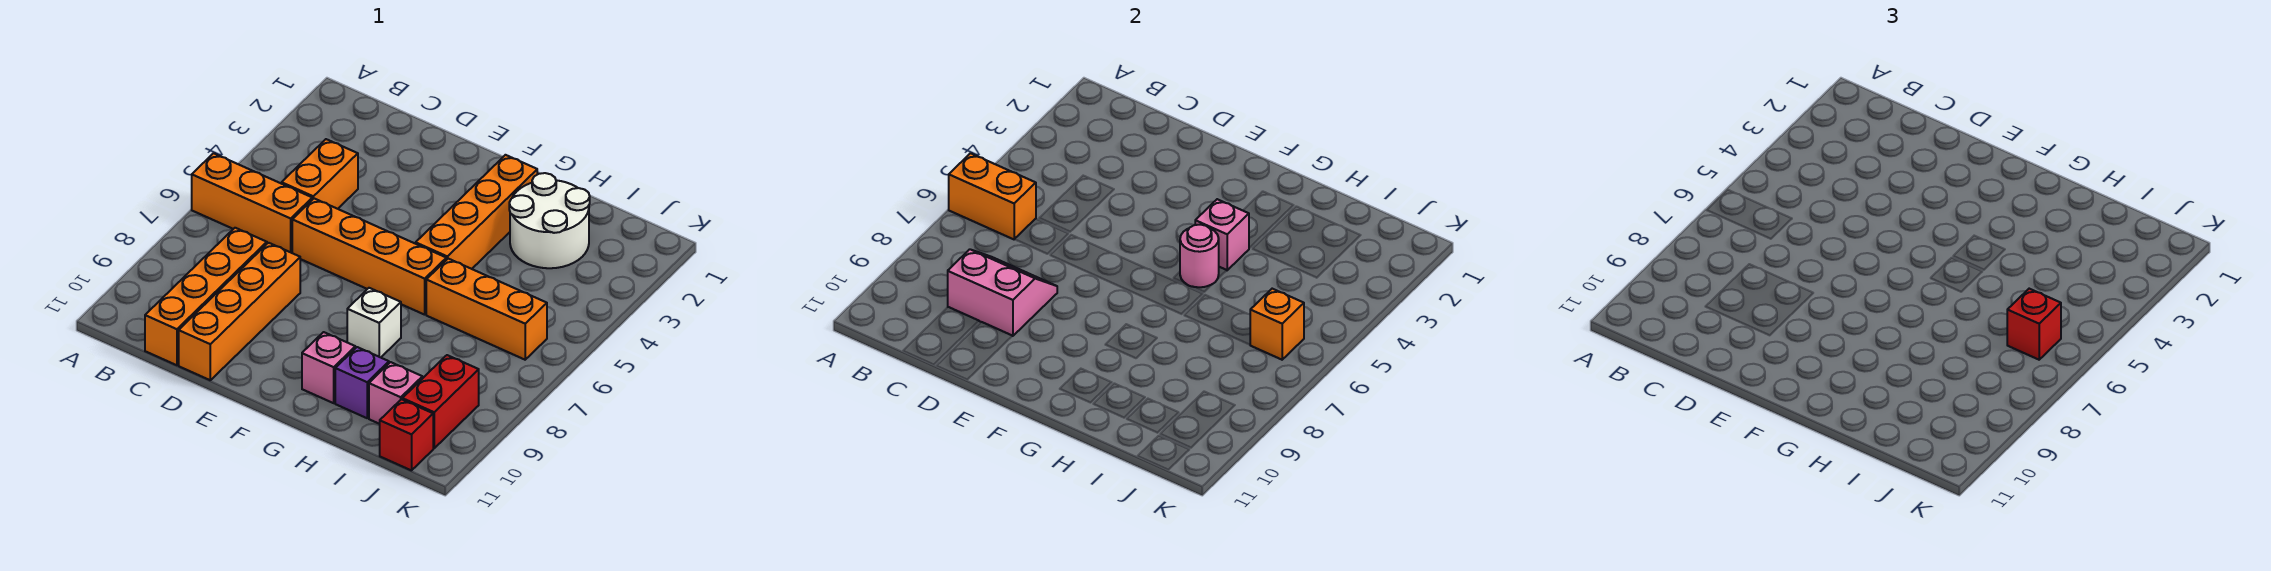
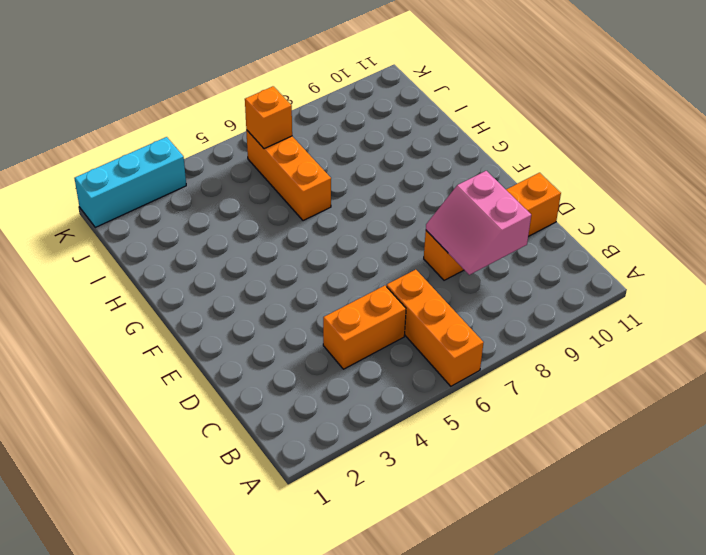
cyan 1x3 brick [74,137,186,227] -> none
none -> orange 1x4 brick [145,228,267,365]
none -> orange 1x4 brick [292,199,446,315]
none -> orange 1x4 brick [416,155,537,269]

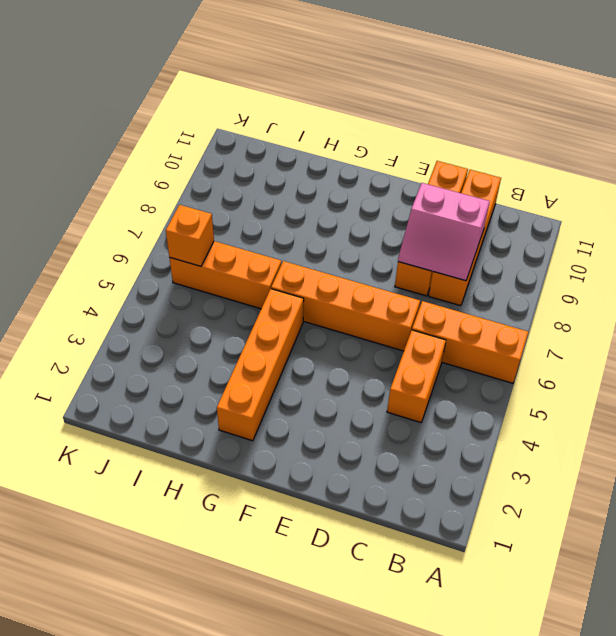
none -> white 1x1 brick [347,288,401,357]
none -> pink 1x1 brick [302,332,355,403]
none -> white 2x2 round brick [509,173,590,268]

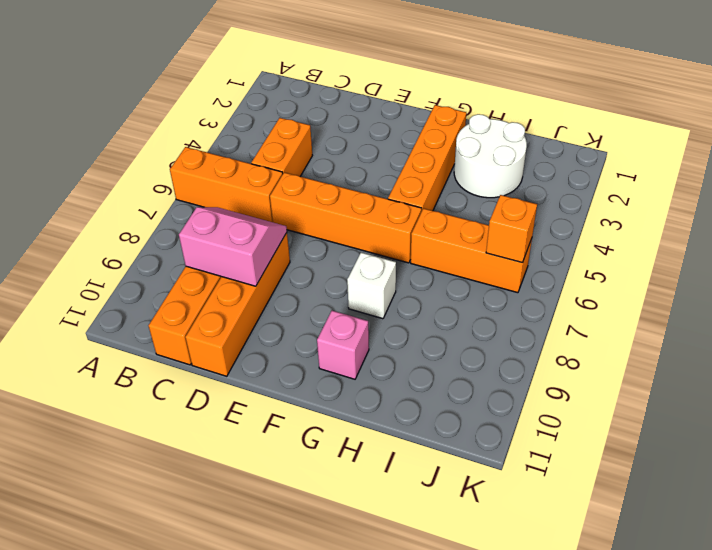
none -> purple 1x1 brick [335,347,389,418]
none -> pink 1x1 brick [369,362,422,424]
none -> red 1x2 brick [402,355,479,448]

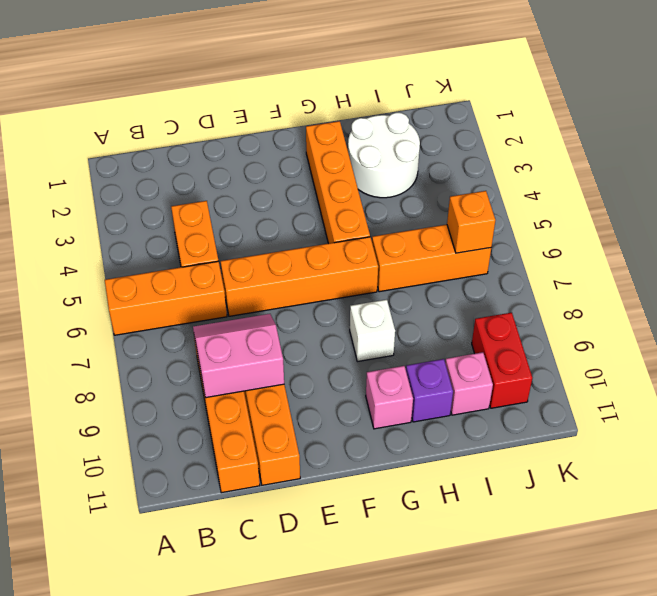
none -> red 1x1 brick [380,399,433,470]
none -> orange 1x2 brick [949,153,1036,239]
none -> pink 1x1 brick [1195,199,1249,270]

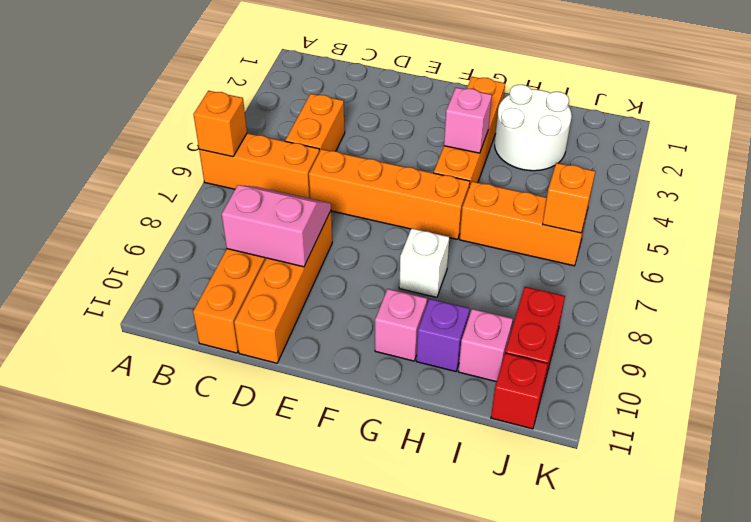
orange 1x1 brick [193,91,247,157] -> orange 1x2 brick [949,153,1036,239]
none -> pink 1x1 round brick [1180,225,1219,287]
none -> red 1x1 brick [2007,289,2061,360]

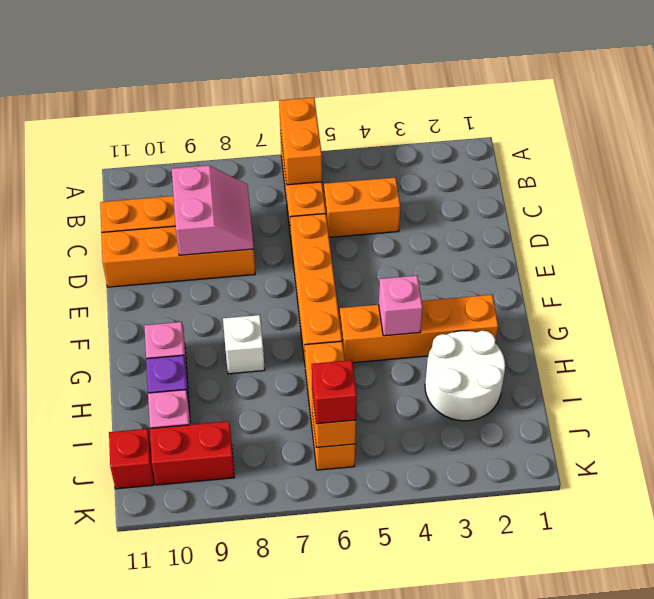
none -> pink 1x1 round brick [1180,225,1219,287]

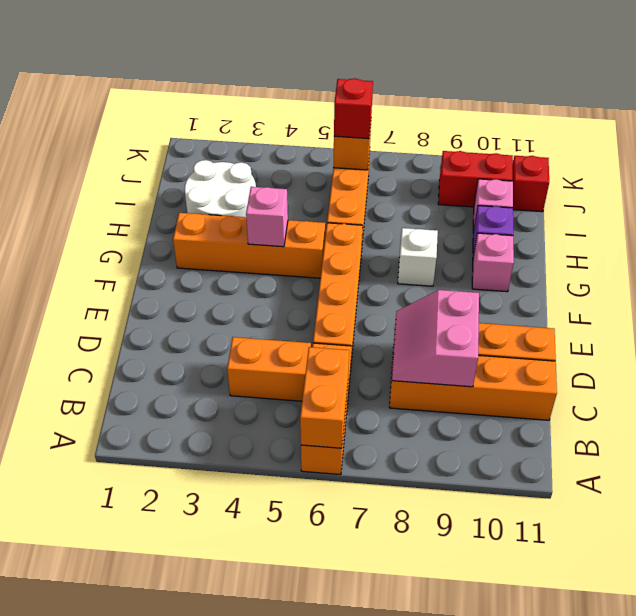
none -> pink 1x1 round brick [1180,225,1219,287]

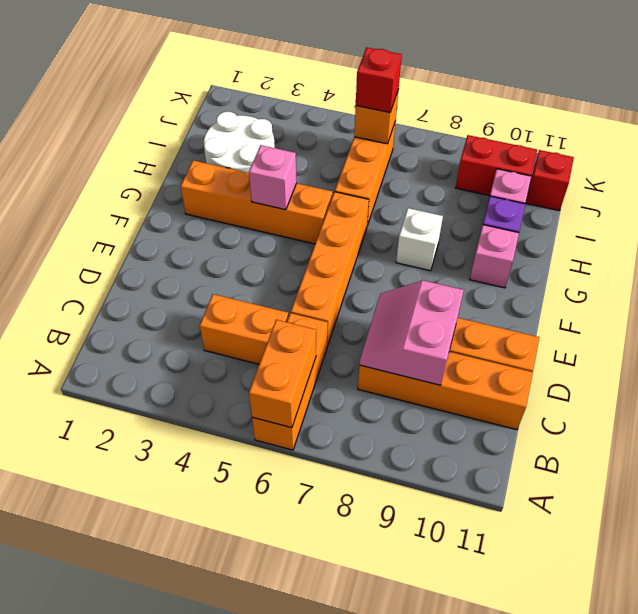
none -> pink 1x1 round brick [1180,225,1219,287]

